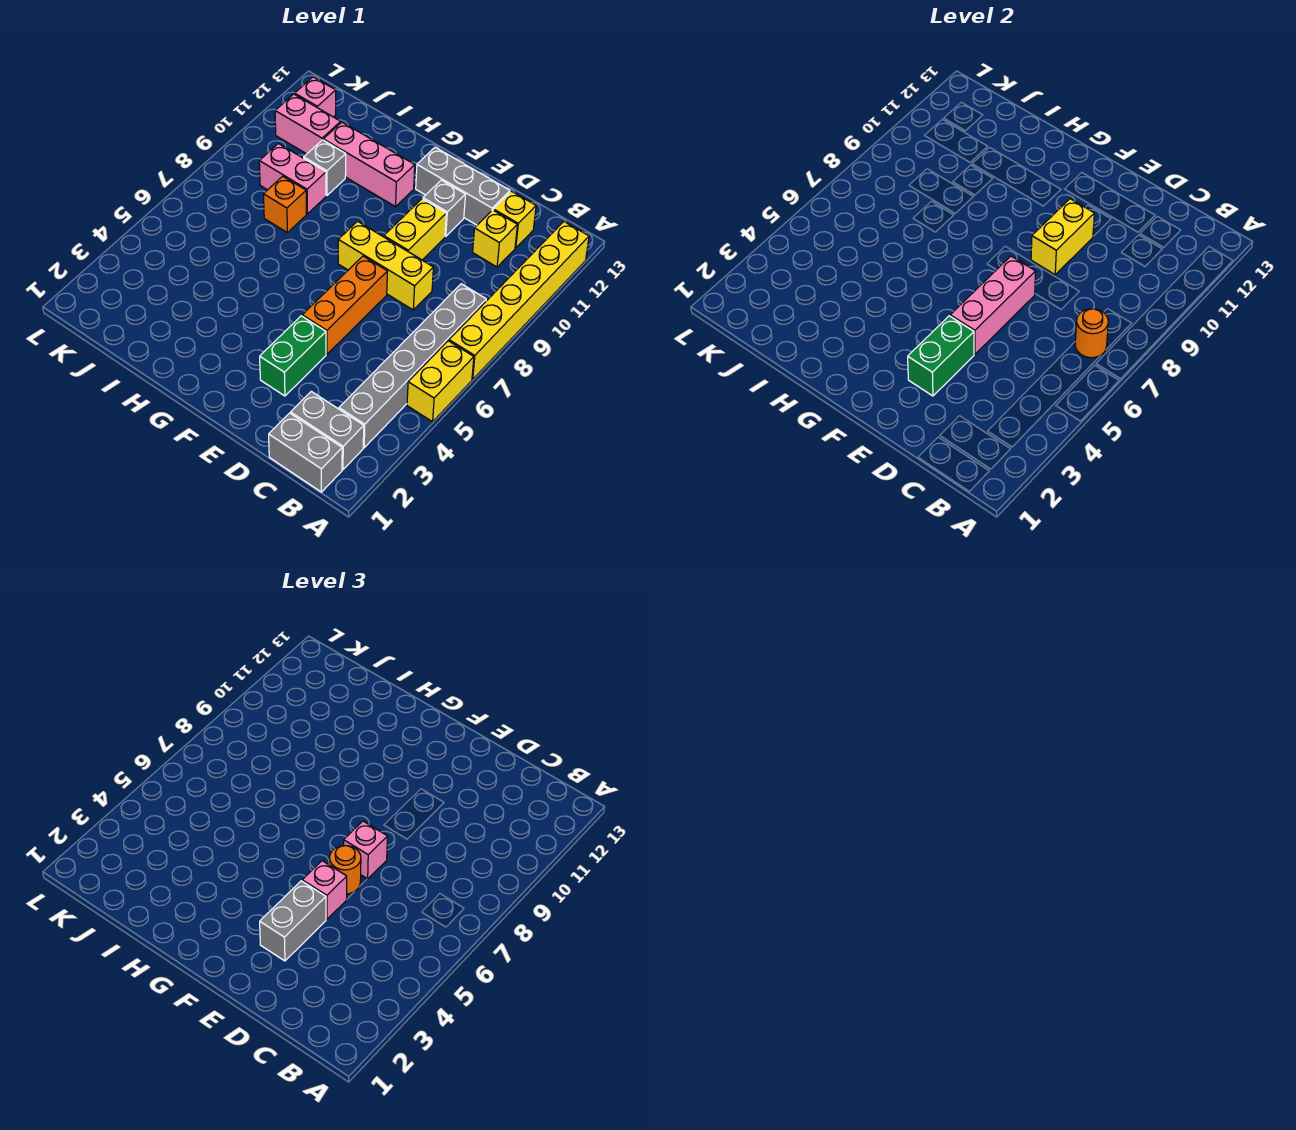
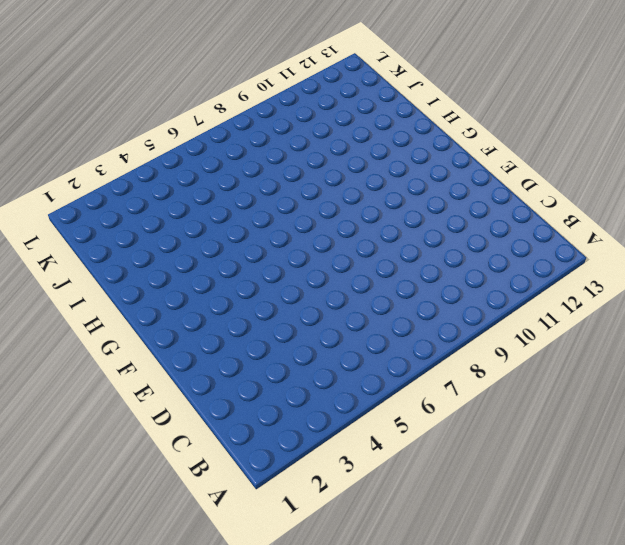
none -> yellow 1x2 brick [407,341,474,422]
none -> yellow 1x6 brick [449,222,589,379]
none -> grey 1x2 brick [269,413,342,492]

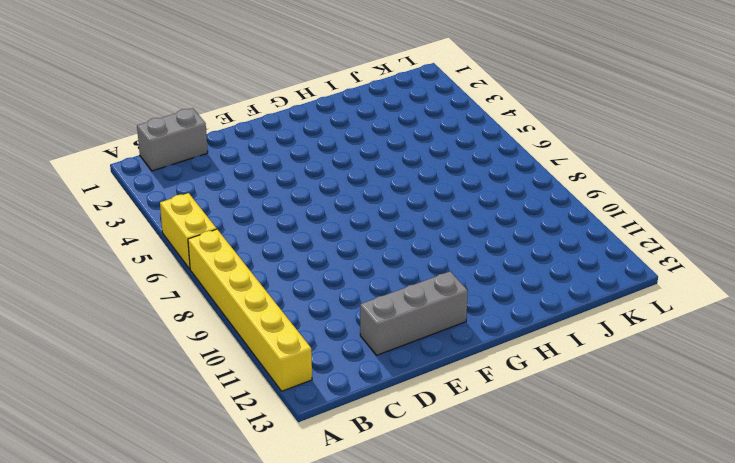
none -> grey 1x2 brick [291,391,364,470]
none -> grey 1x6 brick [339,284,486,448]
none -> yellow 1x1 brick [473,210,517,267]

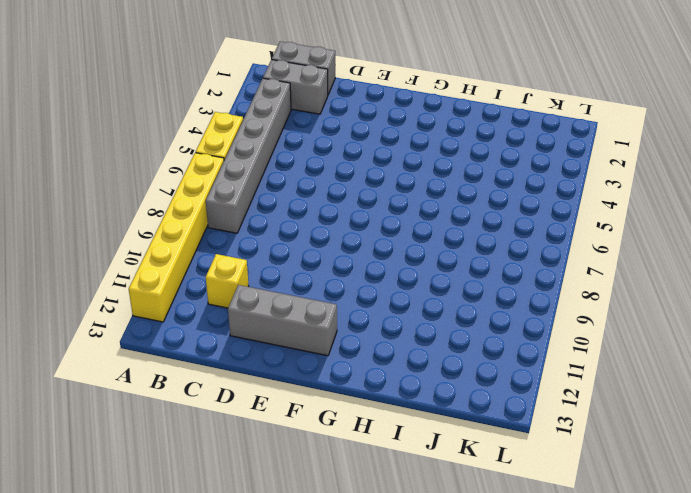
none -> yellow 1x1 brick [493,191,536,248]
none -> yellow 1x3 brick [338,221,433,310]
none -> green 1x2 brick [260,316,326,396]

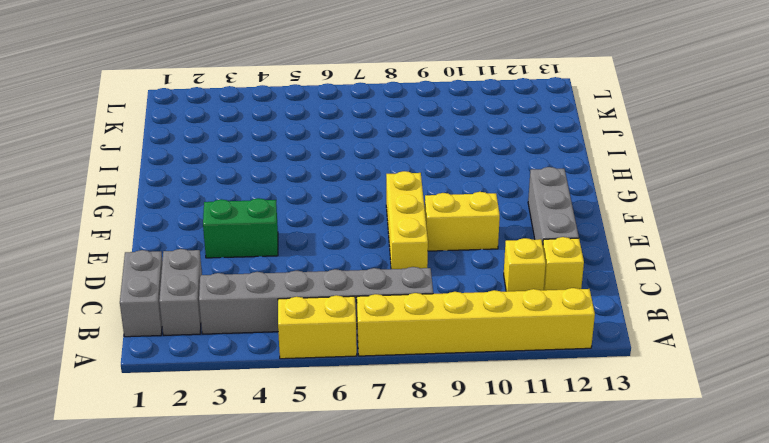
none -> orange 1x3 brick [302,256,387,354]
none -> grey 1x1 brick [423,180,466,236]
none -> pink 1x3 brick [323,122,415,207]

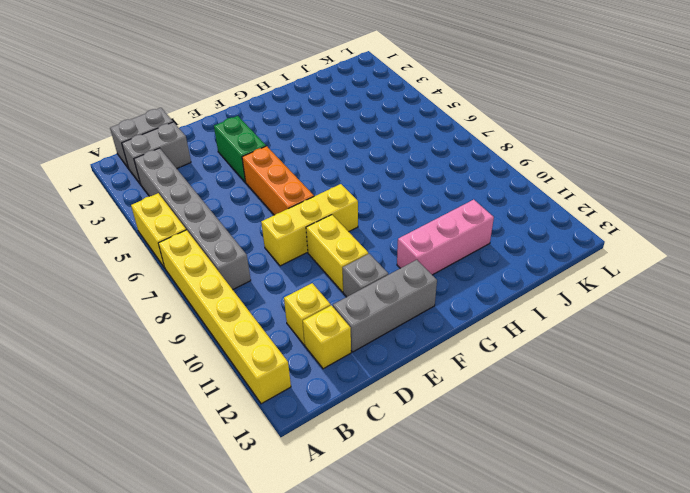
none -> orange 1x1 brick [264,176,306,232]
none -> pink 1x2 brick [259,144,326,214]
none -> grey 1x1 brick [304,140,346,195]

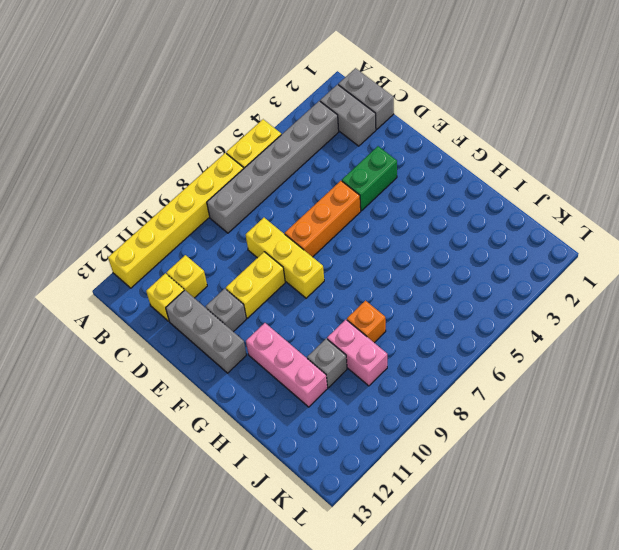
none -> pink 1x2 brick [275,94,341,154]
none -> pink 1x1 brick [295,77,336,117]
none -> orange 1x1 round brick [1075,309,1108,358]

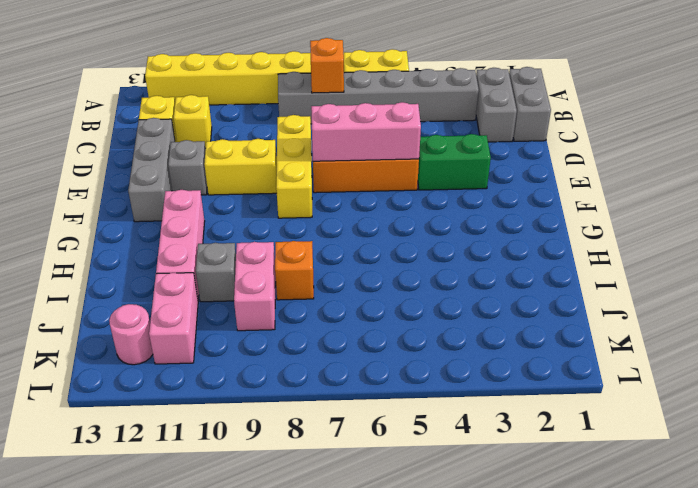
orange 1x1 brick [310,38,344,93] -> orange 1x1 round brick [1075,309,1108,358]
pink 1x1 round brick [109,304,153,365] -> pink 1x1 brick [295,77,336,117]
none -> green 1x2 brick [908,316,974,396]
none -> yellow 1x2 brick [1031,199,1094,275]
none -> grey 1x2 brick [260,881,326,961]

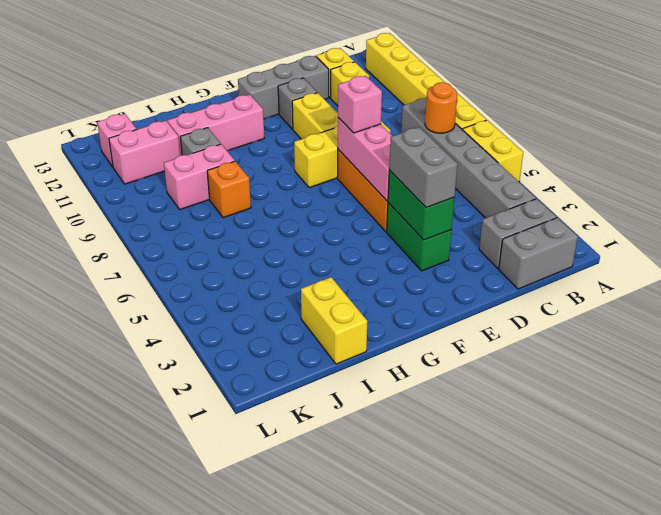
yellow 1x2 brick [301,277,367,364] -> yellow 1x2 brick moved to [1031,199,1094,275]
none -> pink 1x1 brick [302,861,347,919]
none -> orange 1x1 round brick [329,846,361,894]

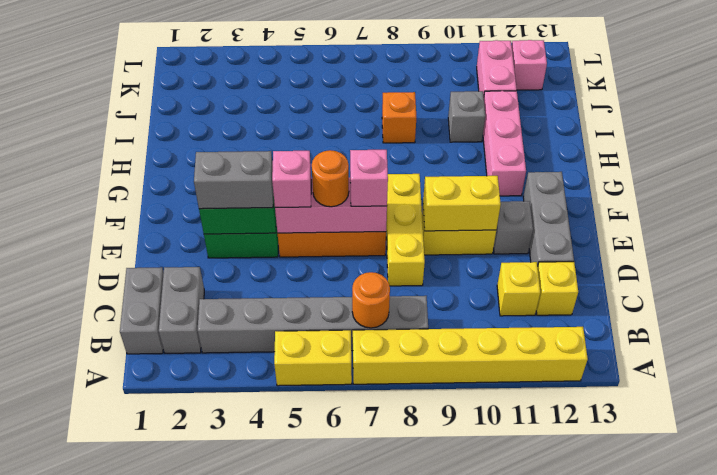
none -> pink 1x2 brick [259,144,326,214]

